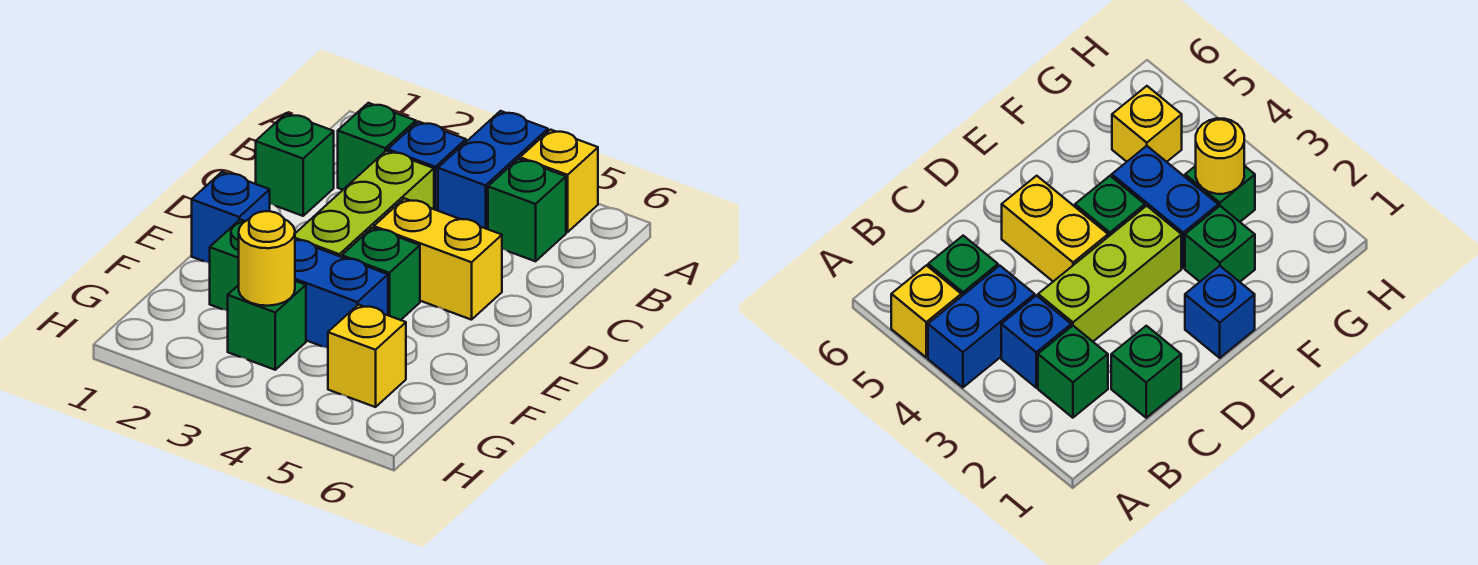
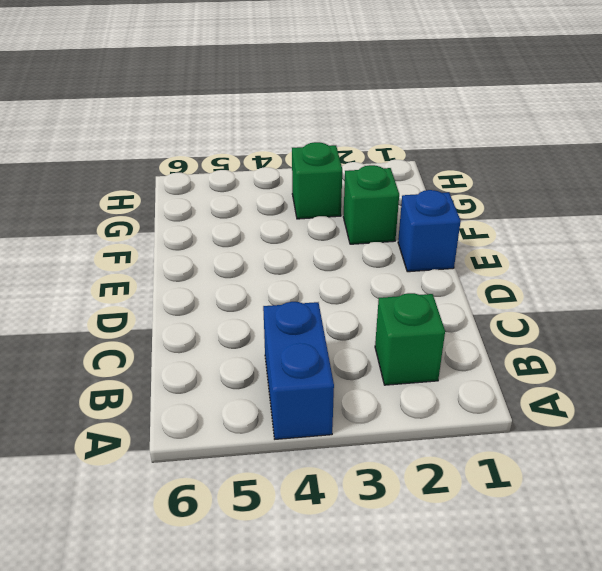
none -> yellow 1x1 brick [520,130,598,232]
none -> blue 1x1 brick [388,121,466,211]
none -> green 1x1 brick [488,159,566,261]

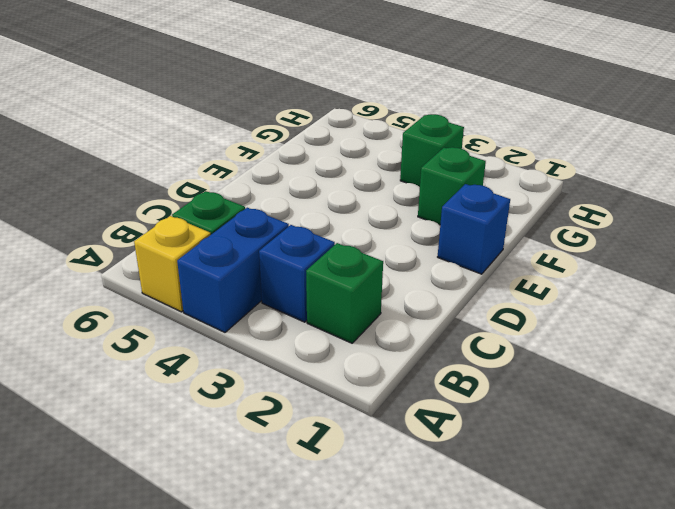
none -> green 1x1 brick [256,113,334,216]
none -> lime 1x3 brick [295,151,434,257]
none -> yellow 1x2 brick [374,198,502,320]

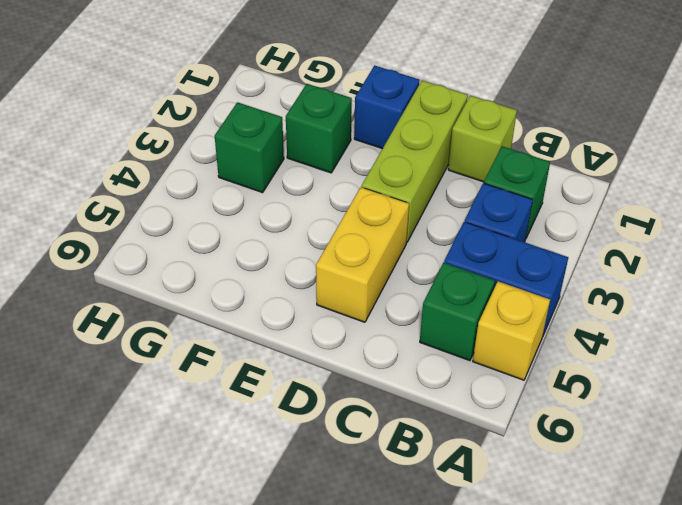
lime 1x1 brick [448,95,517,182] -> green 1x1 brick [256,113,334,216]
lime 1x3 brick [362,80,468,242] -> lime 1x3 brick turned to [295,151,434,257]
none -> green 1x1 brick [342,228,420,320]
none -> blue 1x2 brick [295,240,388,348]
none -> yellow 1x1 brick [328,305,406,407]

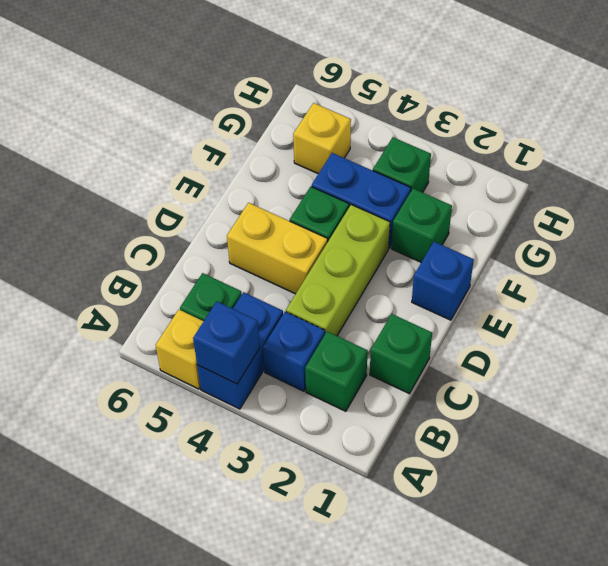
blue 1x1 brick [193,302,260,384] -> none
none -> yellow 1x1 round brick [239,211,295,306]

